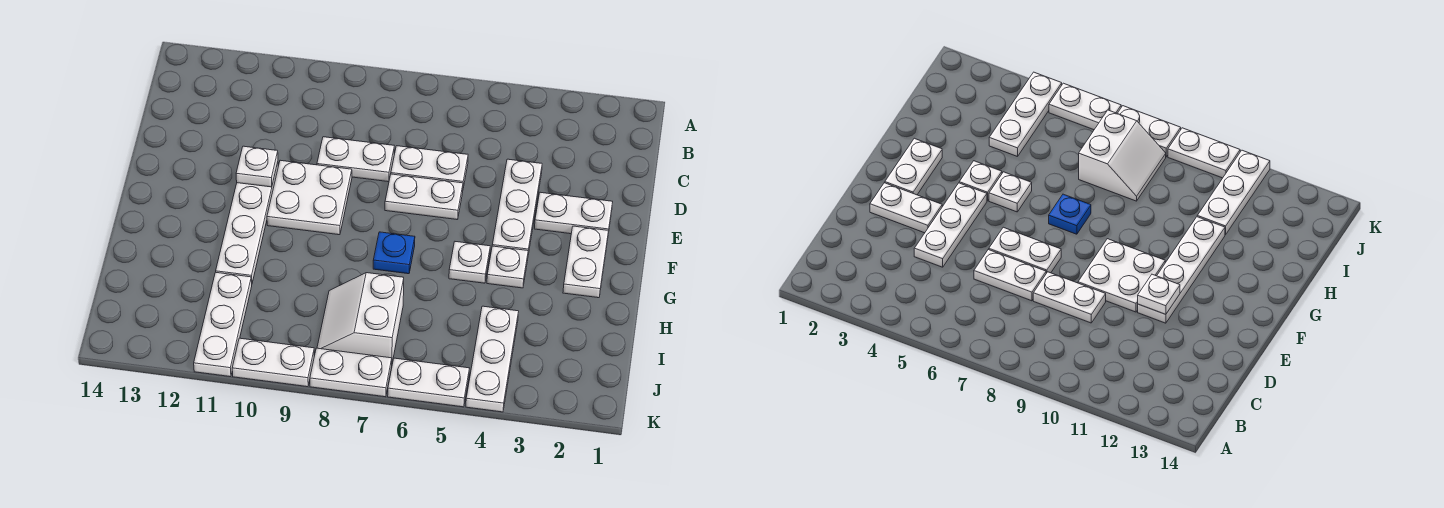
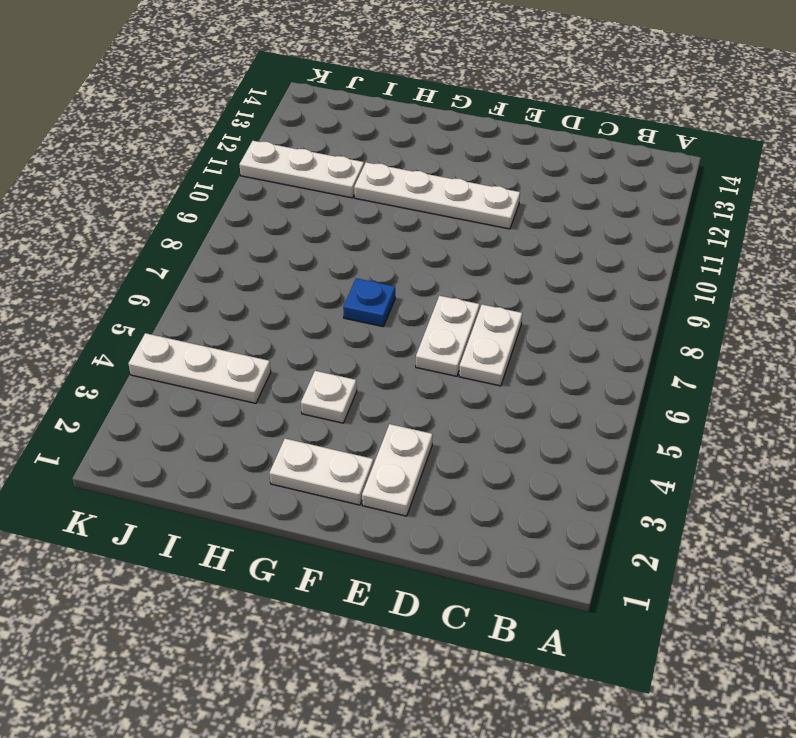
none -> white 1x3 plate [492,159,542,254]
none -> white 1x2 plate [317,137,394,182]
none -> white 2x2 plate [267,160,352,235]

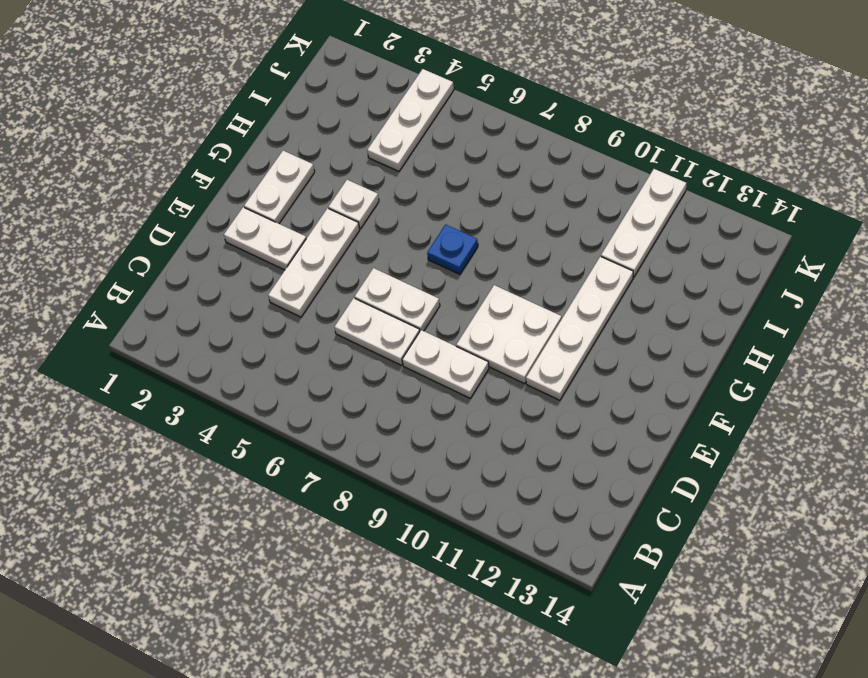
none -> white 1x1 plate [449,242,490,283]
none -> white 2x2 slope [317,273,404,363]
none -> white 1x2 plate [388,358,470,407]

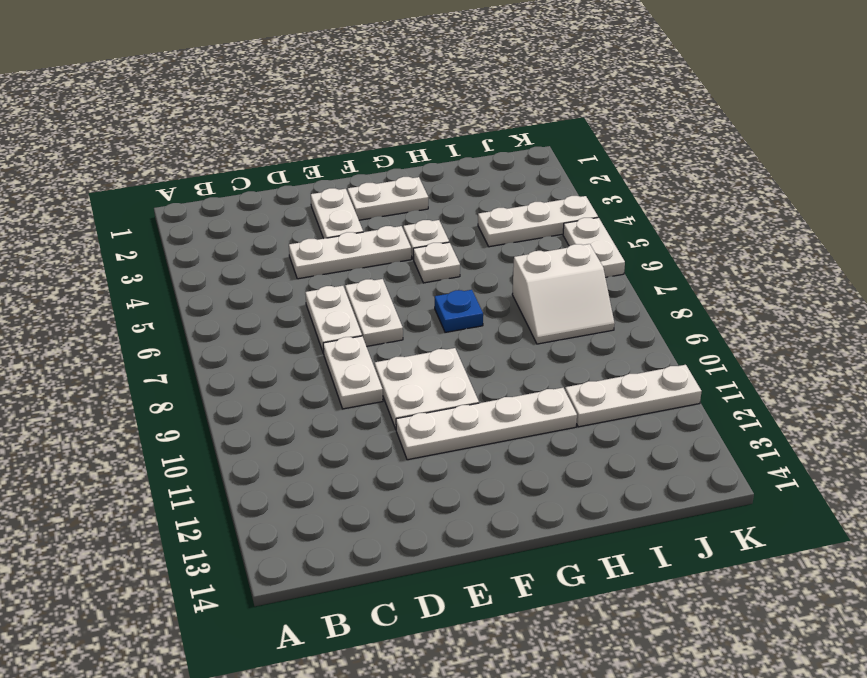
none -> white 1x2 plate [310,348,392,397]
none -> white 1x2 plate [232,338,314,387]
none -> white 1x1 plate [236,146,278,187]

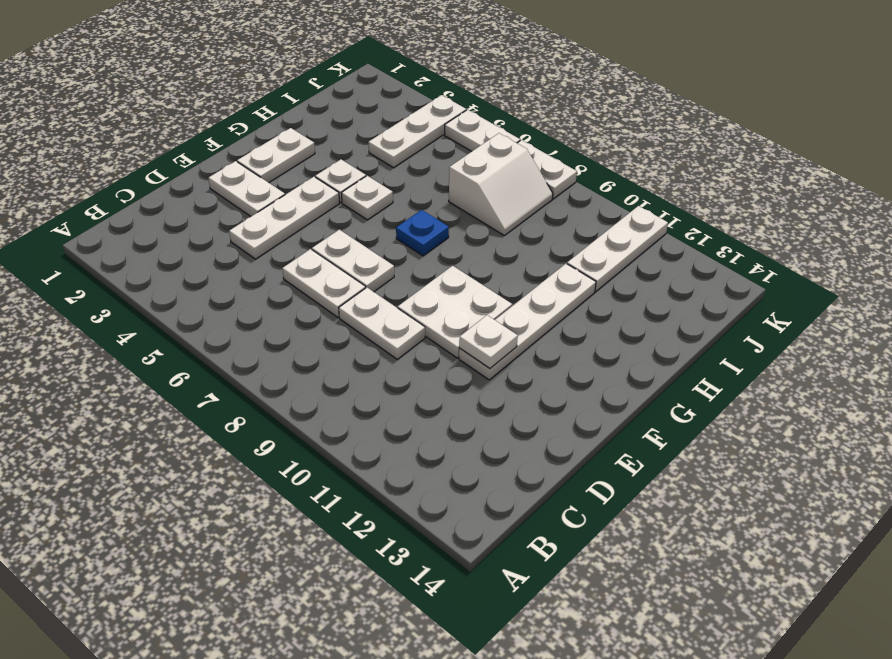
none -> white 1x2 plate [232,338,314,387]

